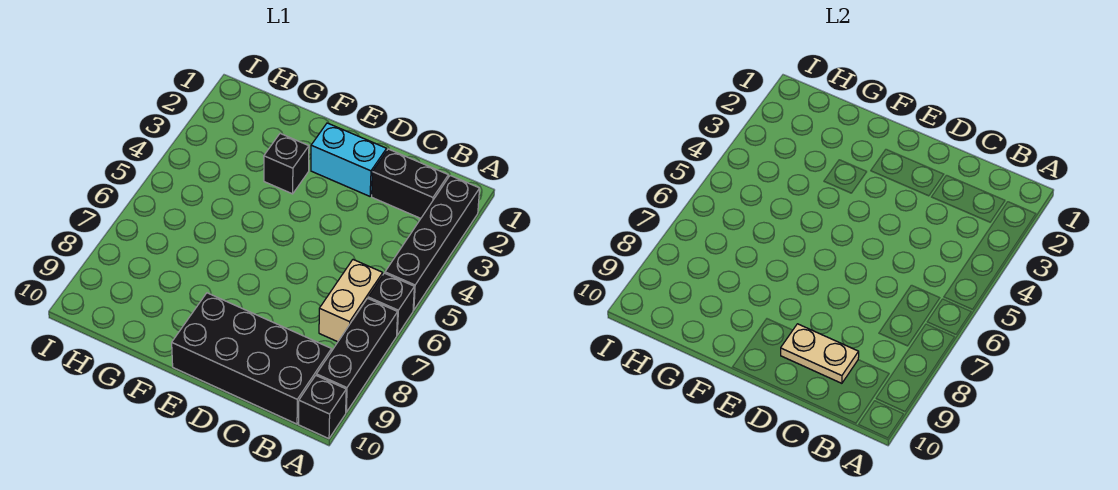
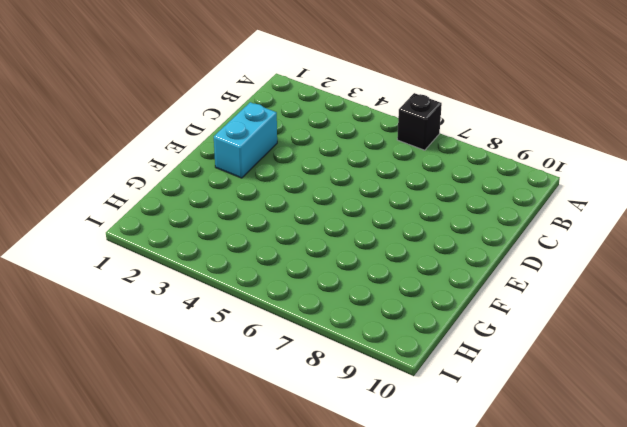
none -> black 1x4 brick [385,176,480,310]
none -> black 1x3 brick [316,298,398,412]

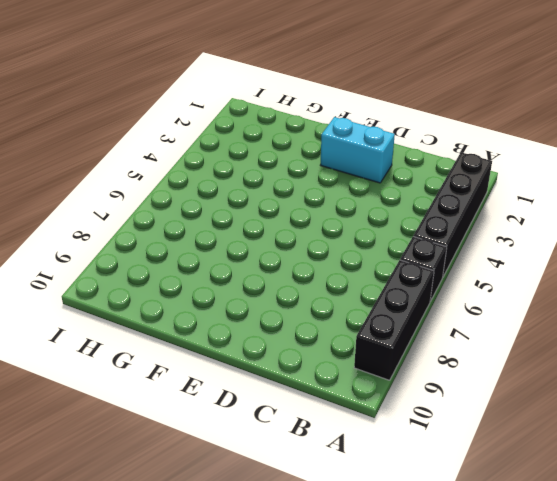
none -> black 1x1 brick [299,376,346,439]
none -> black 1x2 brick [372,149,448,218]

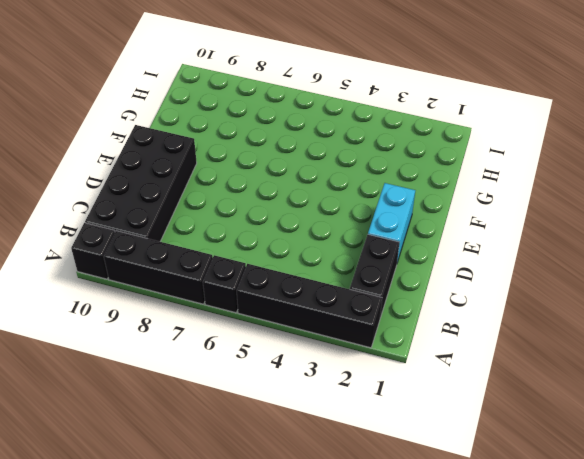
none -> tan 1x2 brick [319,260,383,342]
none -> black 1x1 brick [264,134,309,194]

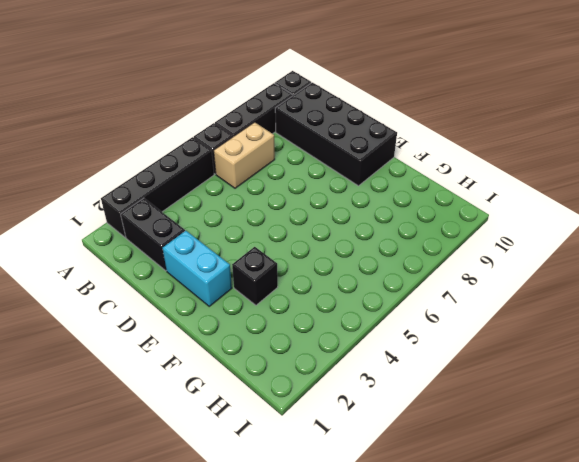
none -> tan 1x2 plate [781,324,859,383]

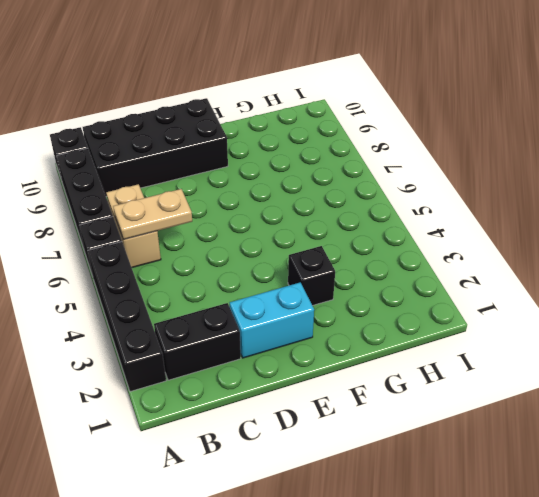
tan 1x2 plate [113,189,192,240] -> tan 1x2 plate moved to [781,324,859,383]

